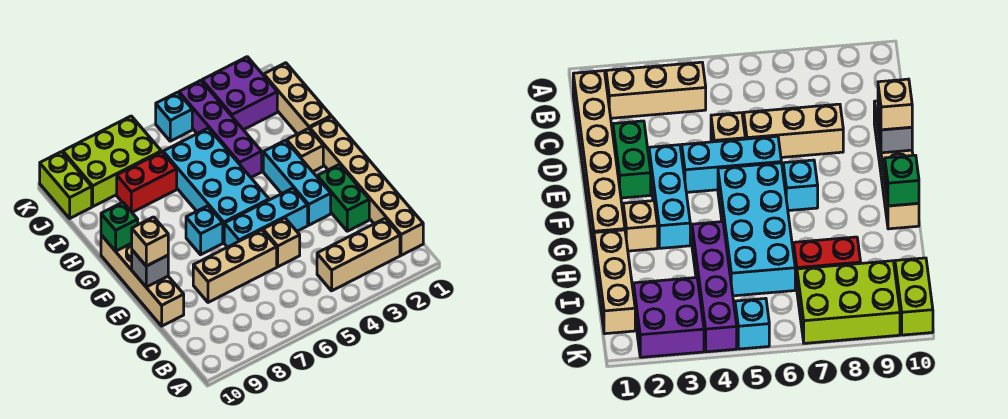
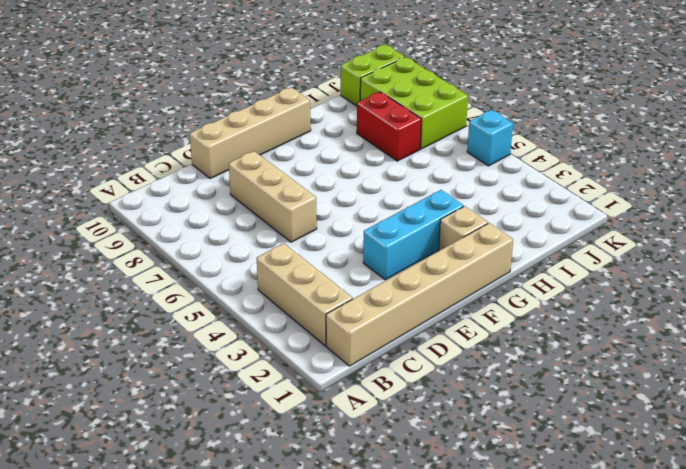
none -> green 1x2 brick [317,164,369,231]
none -> tan 1x1 brick [263,218,300,267]
none -> cyan 1x3 brick [224,188,308,247]

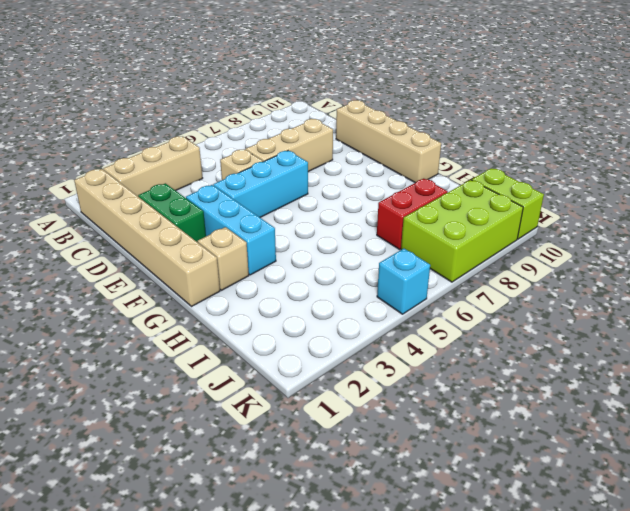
none -> cyan 2x4 brick [163,128,269,243]
none -> cyan 1x1 brick [186,206,223,255]
none -> tan 1x3 brick [264,63,331,134]

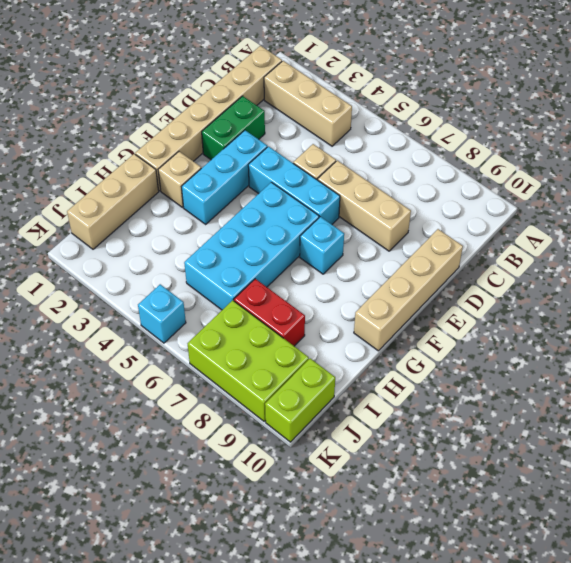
none -> purple 1x4 brick [179,80,262,177]
none -> purple 2x2 brick [202,57,277,130]
none -> grey 1x1 brick [132,250,168,287]

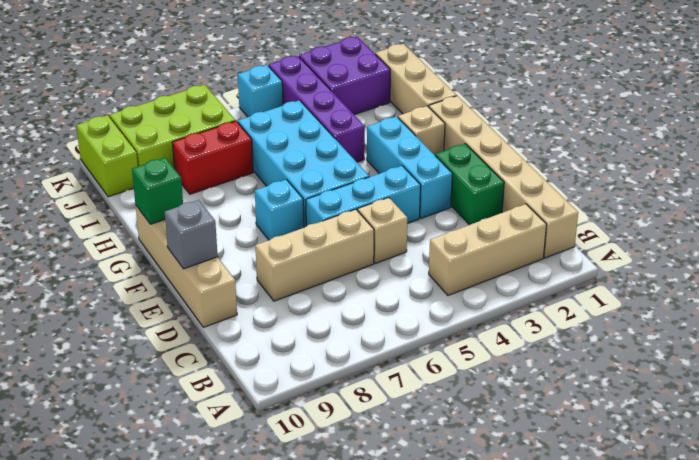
none -> tan 1x1 brick [132,217,168,266]

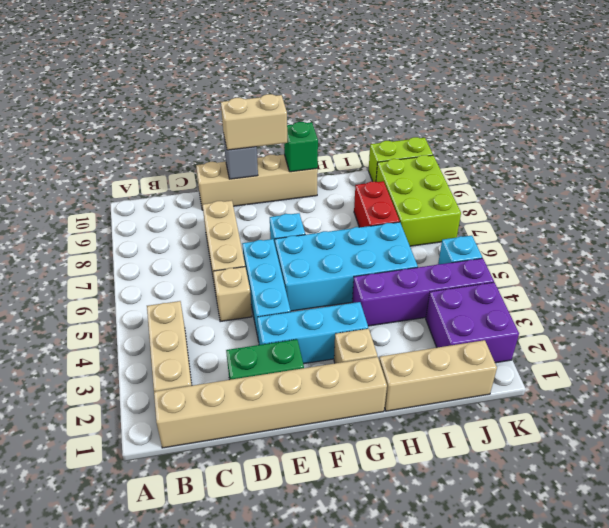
tan 1x2 brick [221,94,287,150] -> tan 1x1 brick [132,217,168,266]

